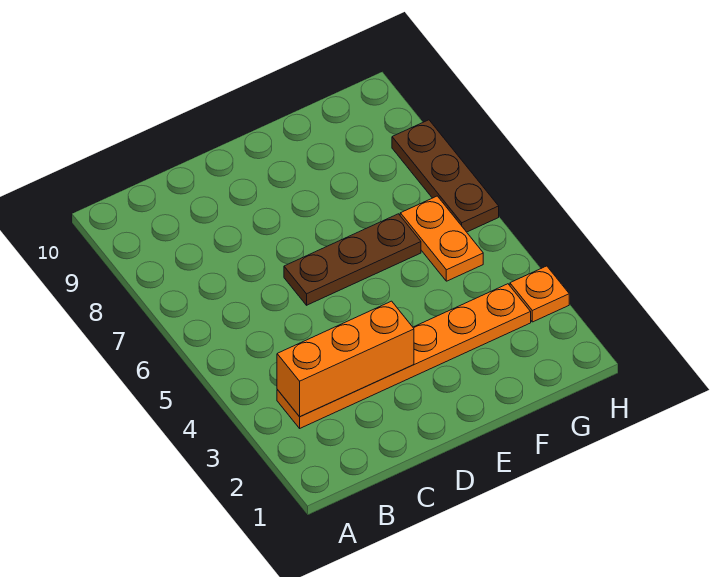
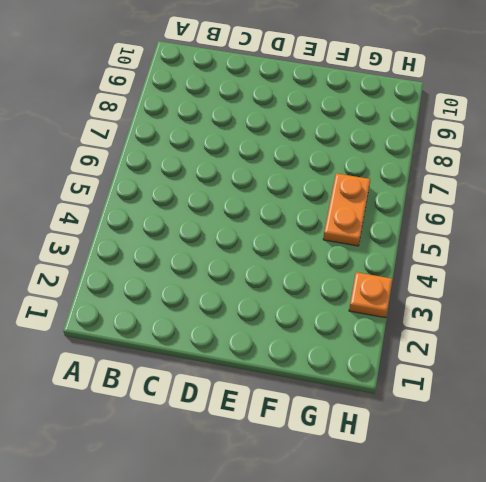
none -> orange 1x6 plate [277,284,531,428]
none -> brown 1x3 plate [284,214,421,305]

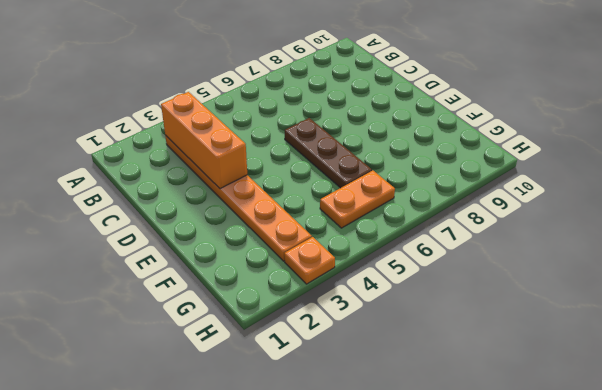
none -> brown 1x3 plate [392,120,499,232]

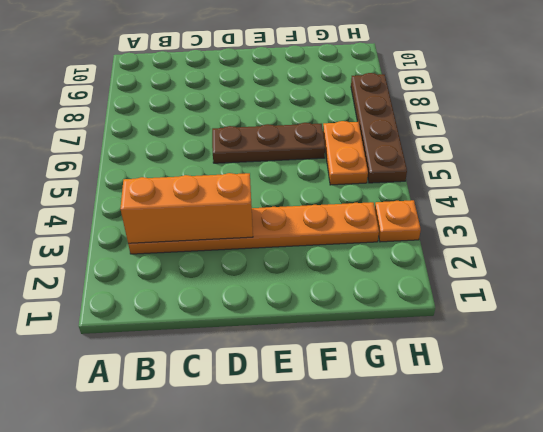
brown 1x4 plate [351,73,407,183] -> brown 1x3 plate [392,120,499,232]

